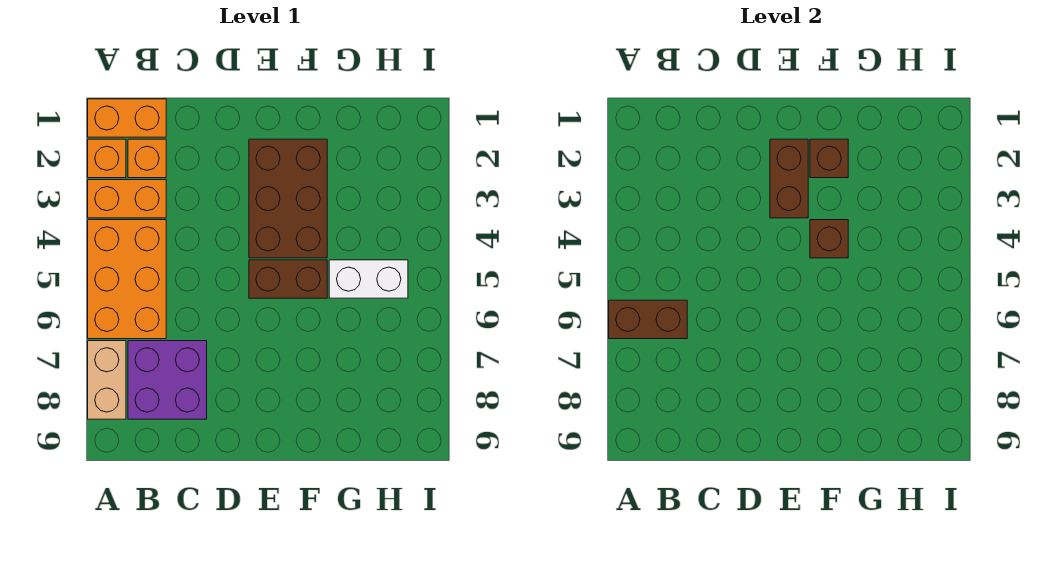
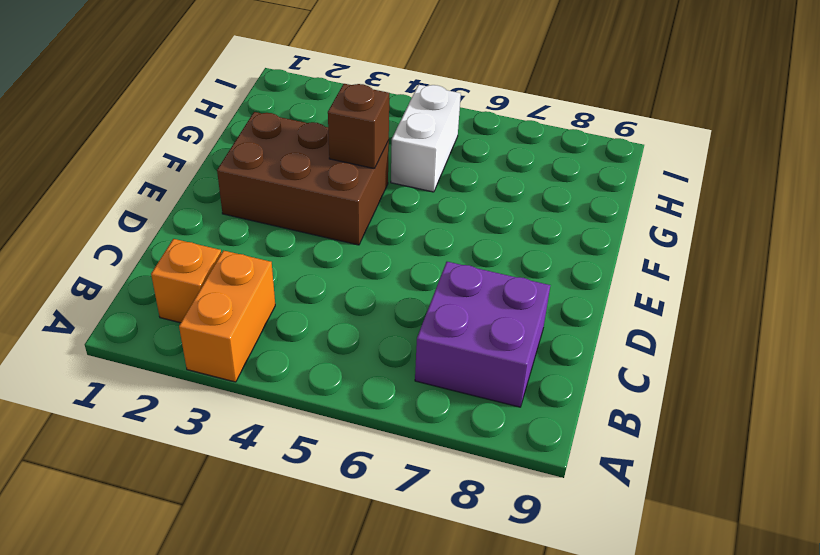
none -> orange 1x2 brick [88,99,166,137]
none -> orange 1x1 brick [88,139,126,178]
none -> orange 2x3 brick [88,220,166,339]

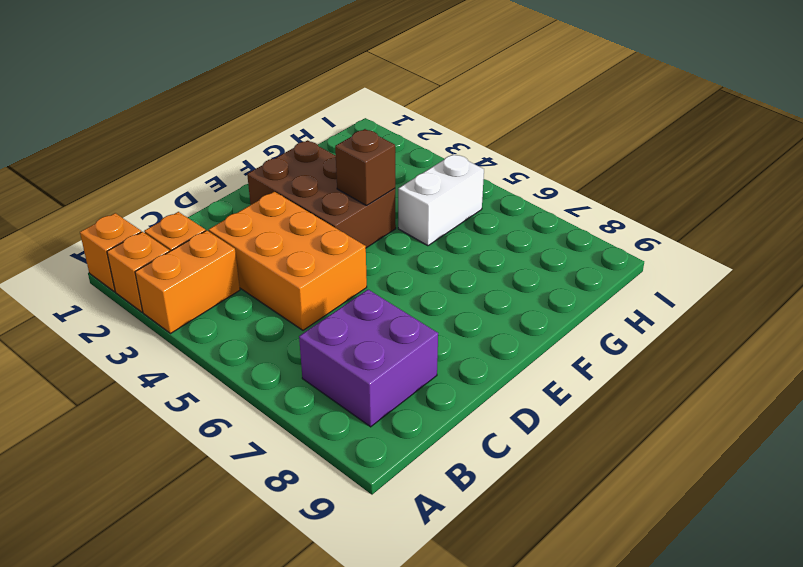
orange 1x1 brick [80,213,141,292] -> orange 1x2 brick [88,99,166,137]
orange 2x3 brick [209,192,367,330] -> orange 2x3 brick moved to [88,220,166,339]
none -> tan 1x2 brick [88,341,126,419]
none -> brown 1x2 brick [249,260,327,298]
none -> brown 1x2 brick [609,300,687,339]

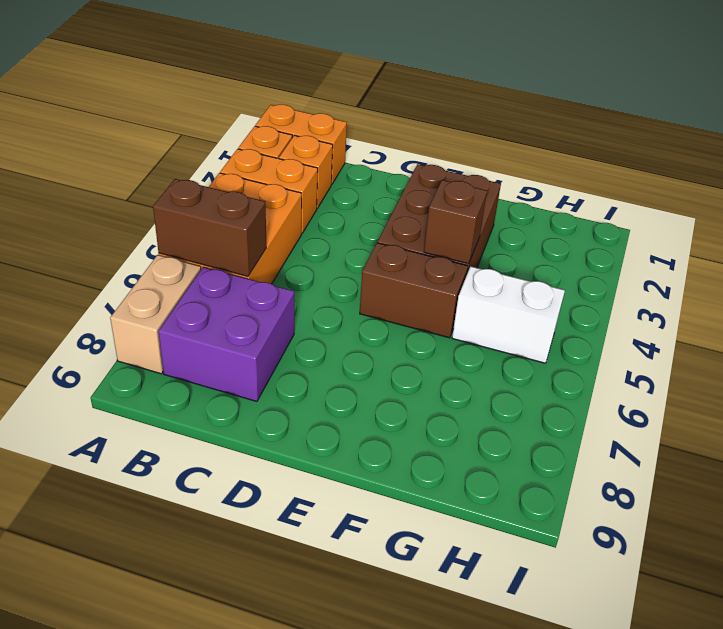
none -> brown 1x2 brick [770,139,808,218]
none -> brown 1x1 brick [810,139,848,178]

